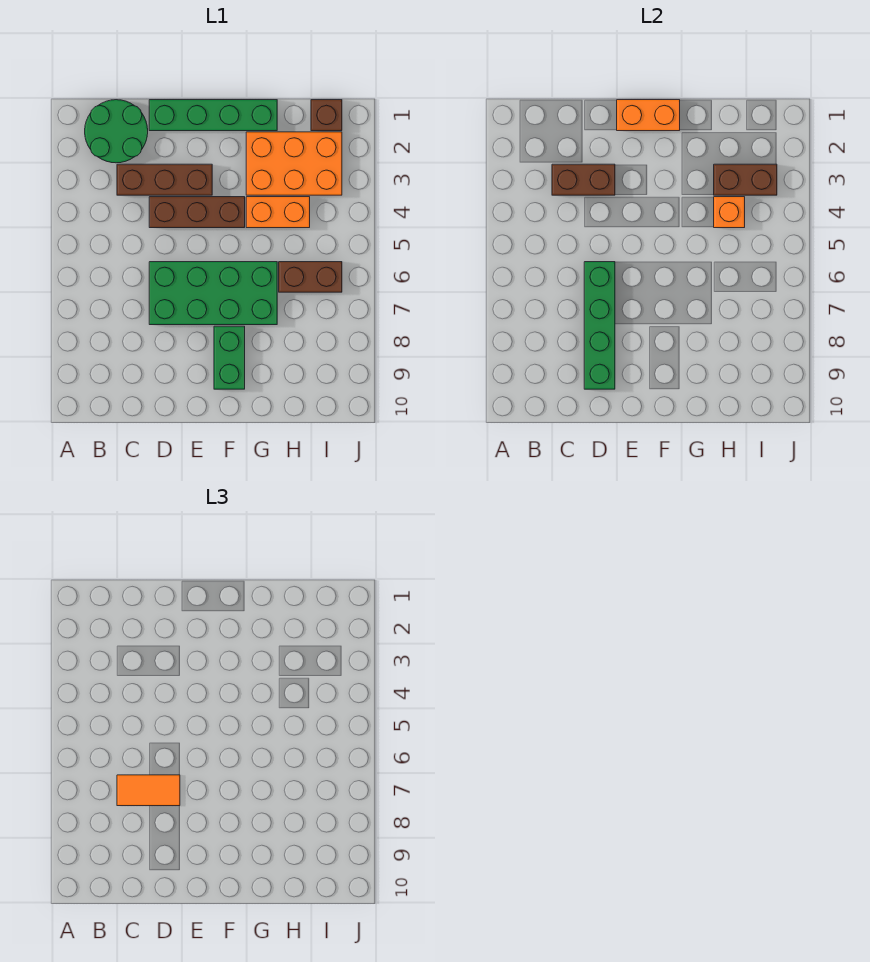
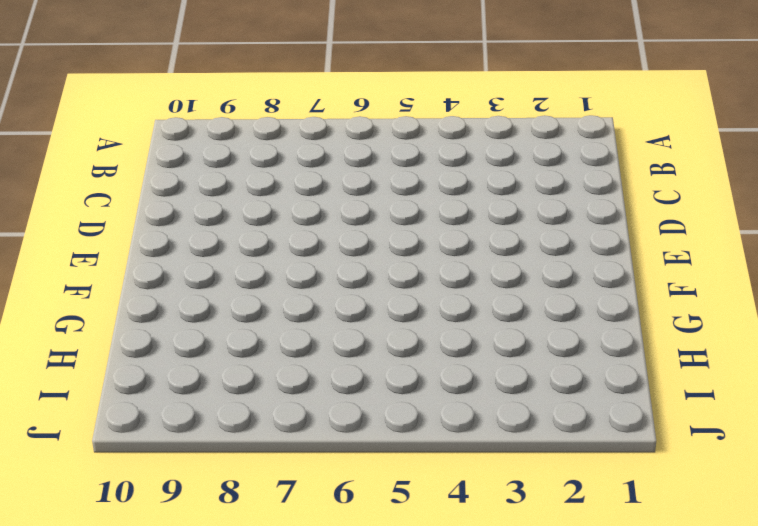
none -> green 2x2 round brick [85,100,148,163]
none -> brown 1x3 brick [117,164,212,195]
none -> green 1x4 brick [149,100,277,131]

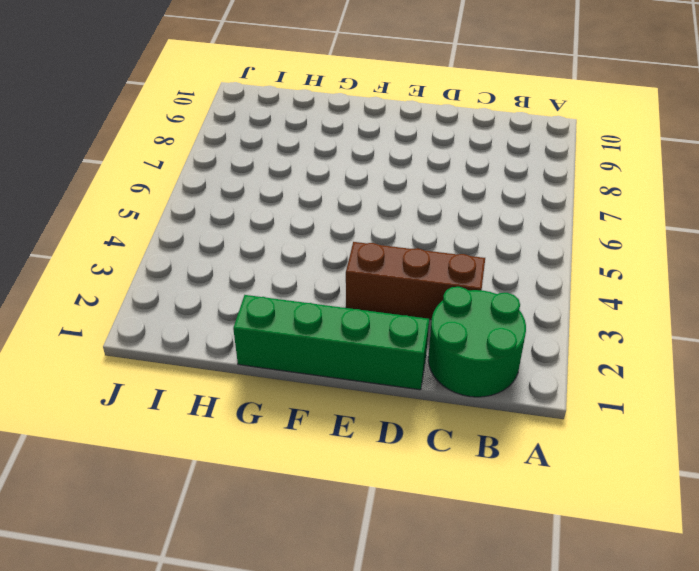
none -> brown 1x3 brick [149,197,245,228]
none -> green 2x4 brick [149,262,277,325]
none -> green 1x2 brick [214,326,245,389]

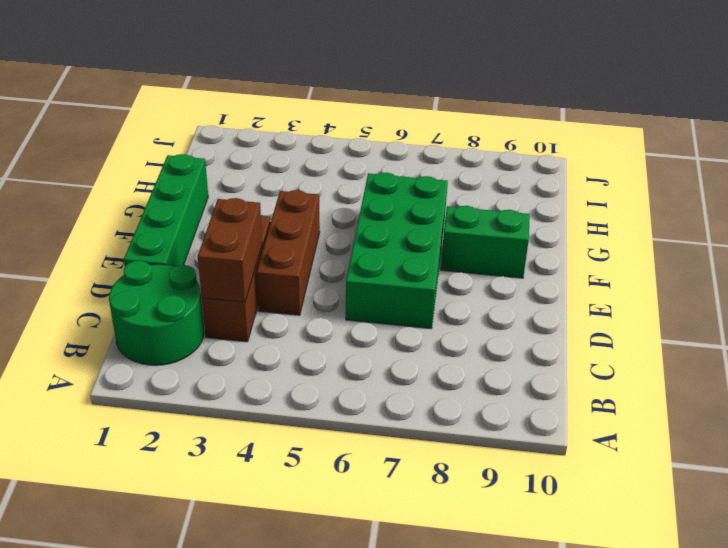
none -> orange 2x3 brick [246,132,342,195]
none -> orange 1x2 brick [246,197,310,228]
none -> brown 1x2 brick [279,262,342,292]

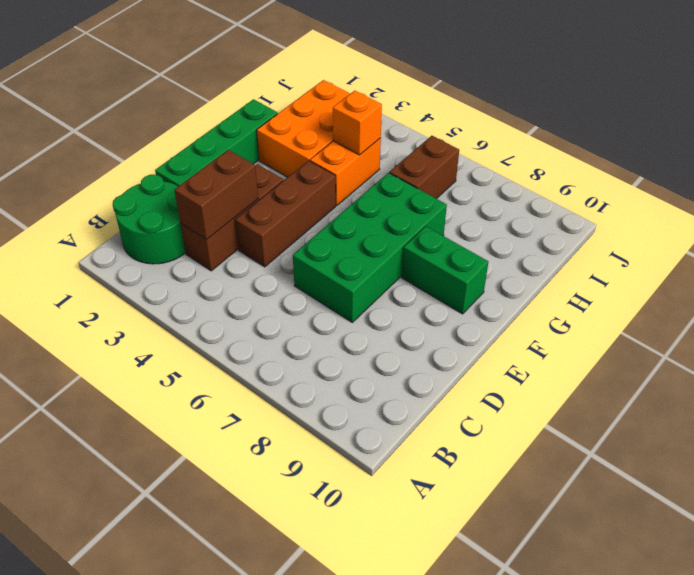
none -> brown 1x1 brick [311,100,342,131]
none -> green 1x4 brick [584,262,615,389]
none -> orange 1x2 brick [617,100,680,131]

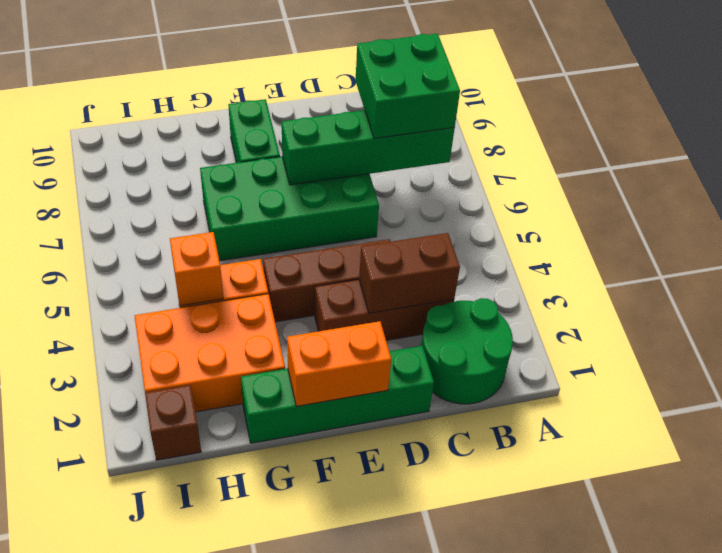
green 1x4 brick [282,110,455,185] -> green 1x4 brick turned to [584,262,615,389]
green 2x2 brick [356,34,460,138] -> orange 1x2 tile [117,775,180,806]
none -> brown 1x2 brick [279,262,342,292]
none -> brown 1x2 brick [714,164,777,195]

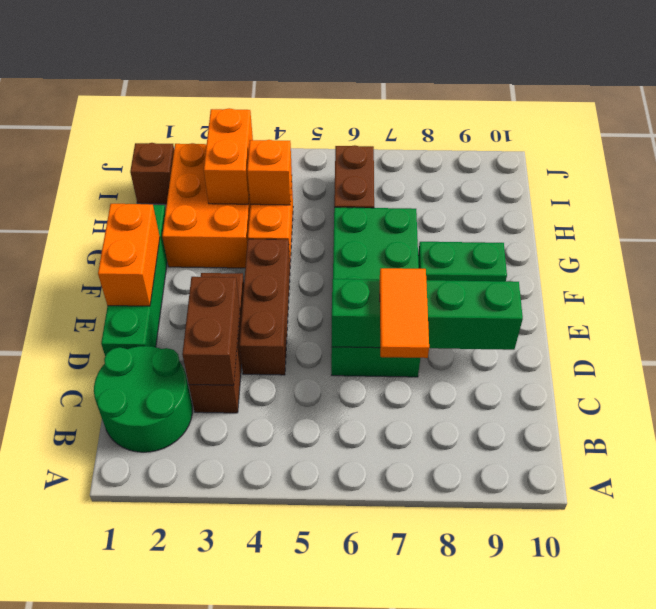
orange 1x2 brick [204,108,253,204] -> brown 1x2 brick [714,164,777,195]

